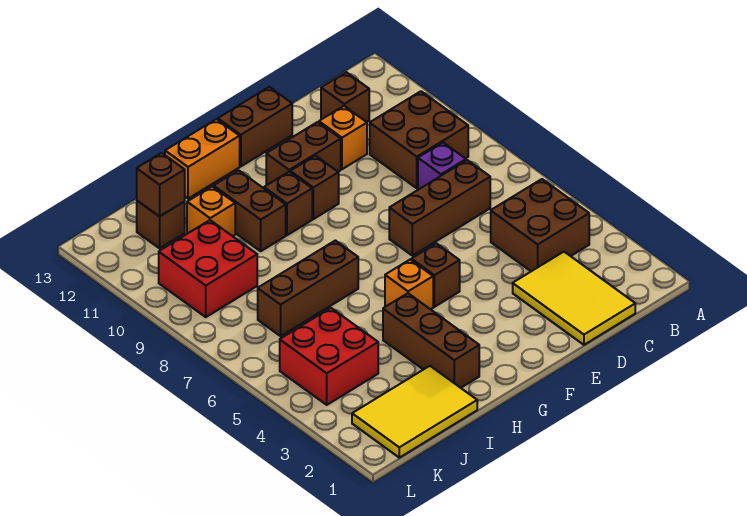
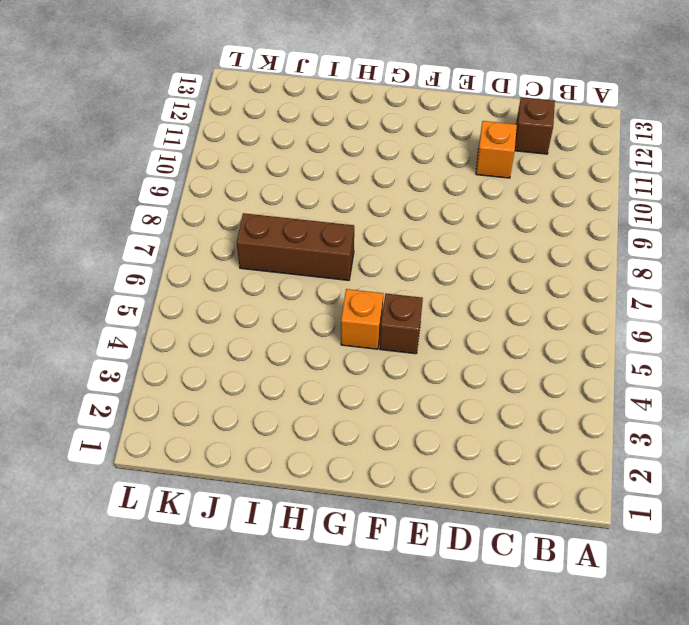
none -> brown 2x2 brick [491,179,589,271]
none -> brown 2x2 brick [370,91,468,188]
none -> yellow 2x3 tile [513,252,635,345]

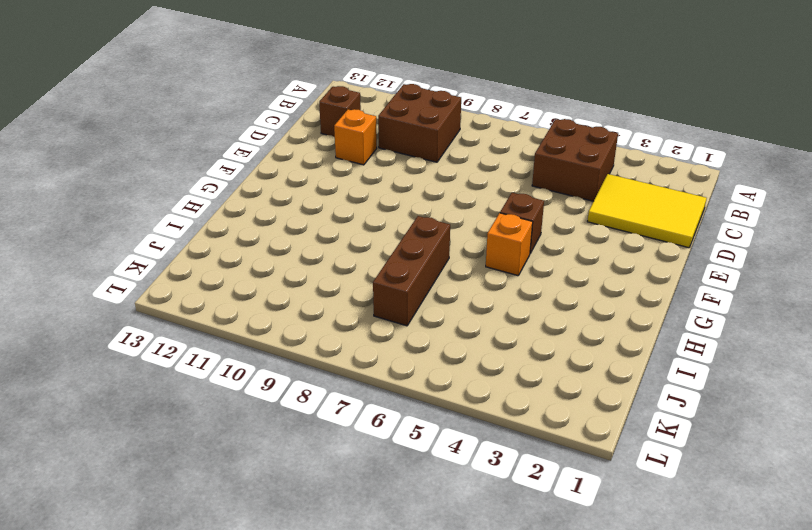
none -> brown 1x3 brick [389,160,490,256]
none -> purple 1x1 brick [418,143,466,190]
none -> brown 1x2 brick [266,122,341,185]

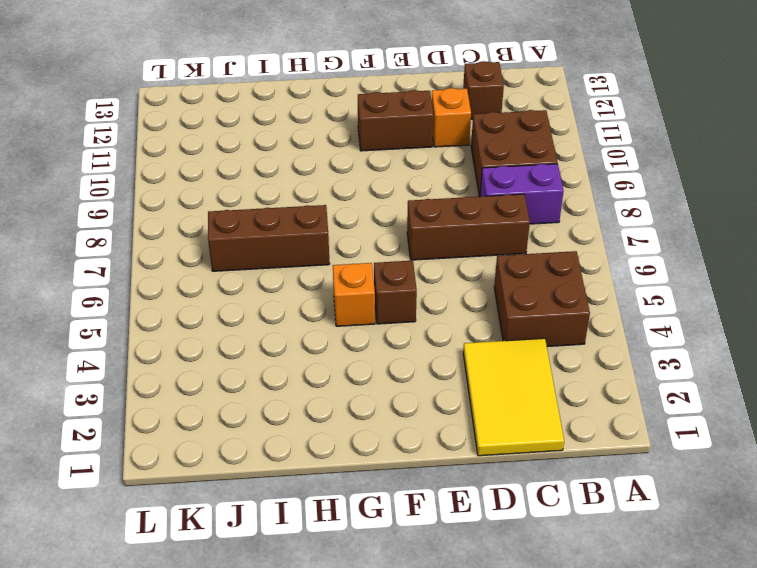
purple 1x2 brick [480,164,564,224] -> purple 1x1 brick [418,143,466,190]
none -> brown 1x2 brick [218,87,292,166]
none -> brown 1x1 brick [290,156,339,219]
none -> brown 1x1 brick [264,172,312,235]

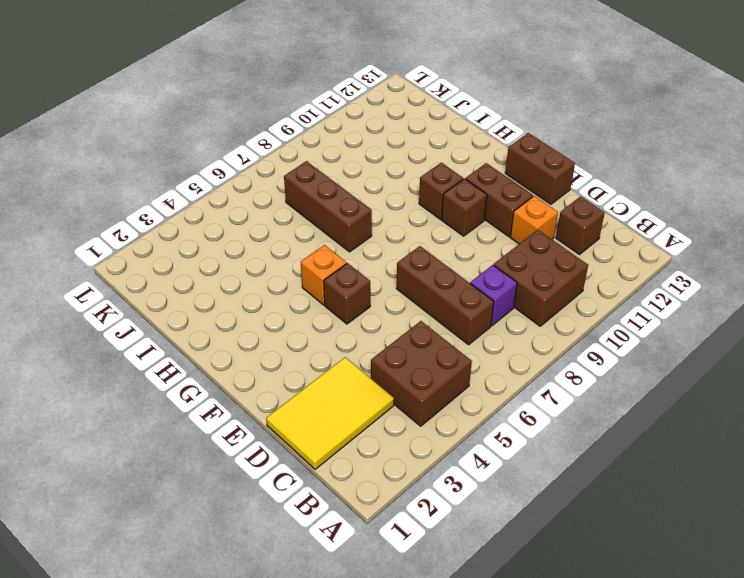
none -> orange 1x2 brick [165,119,240,199]
none -> brown 1x3 brick [383,293,479,388]
none -> brown 1x2 brick [213,170,286,251]

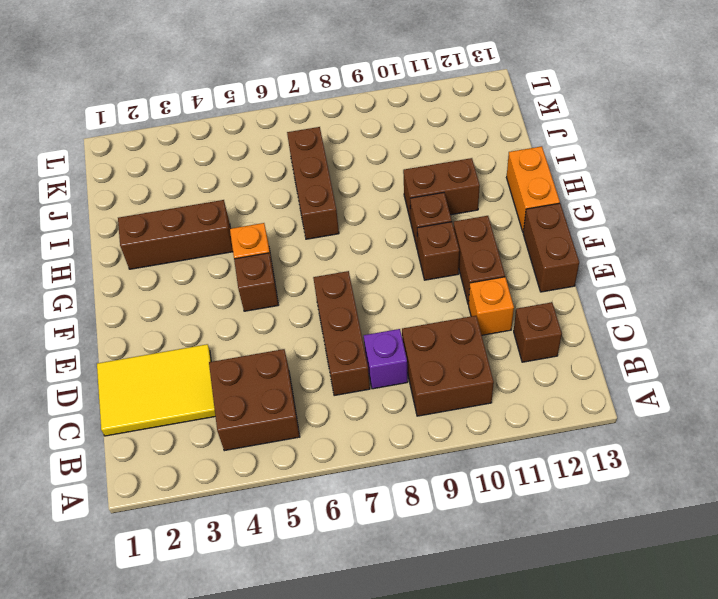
none -> yellow 2x3 tile [352,366,477,458]
none -> orange 1x1 brick [187,186,235,236]
none -> red 2x2 brick [280,308,378,405]

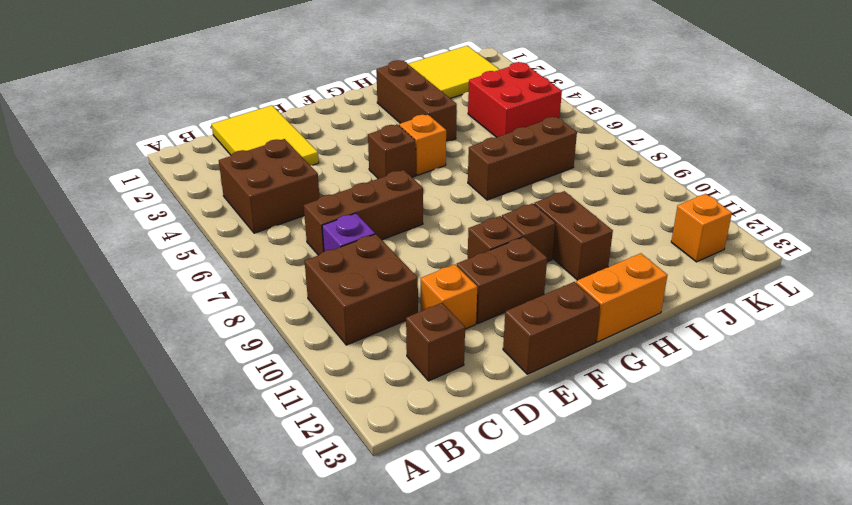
orange 1x1 brick [671,194,732,262] -> orange 1x1 brick moved to [187,186,235,236]
none -> red 2x2 brick [159,220,257,317]
none -> brown 1x1 brick [137,201,185,248]
none -> brown 1x1 brick [137,153,185,217]

